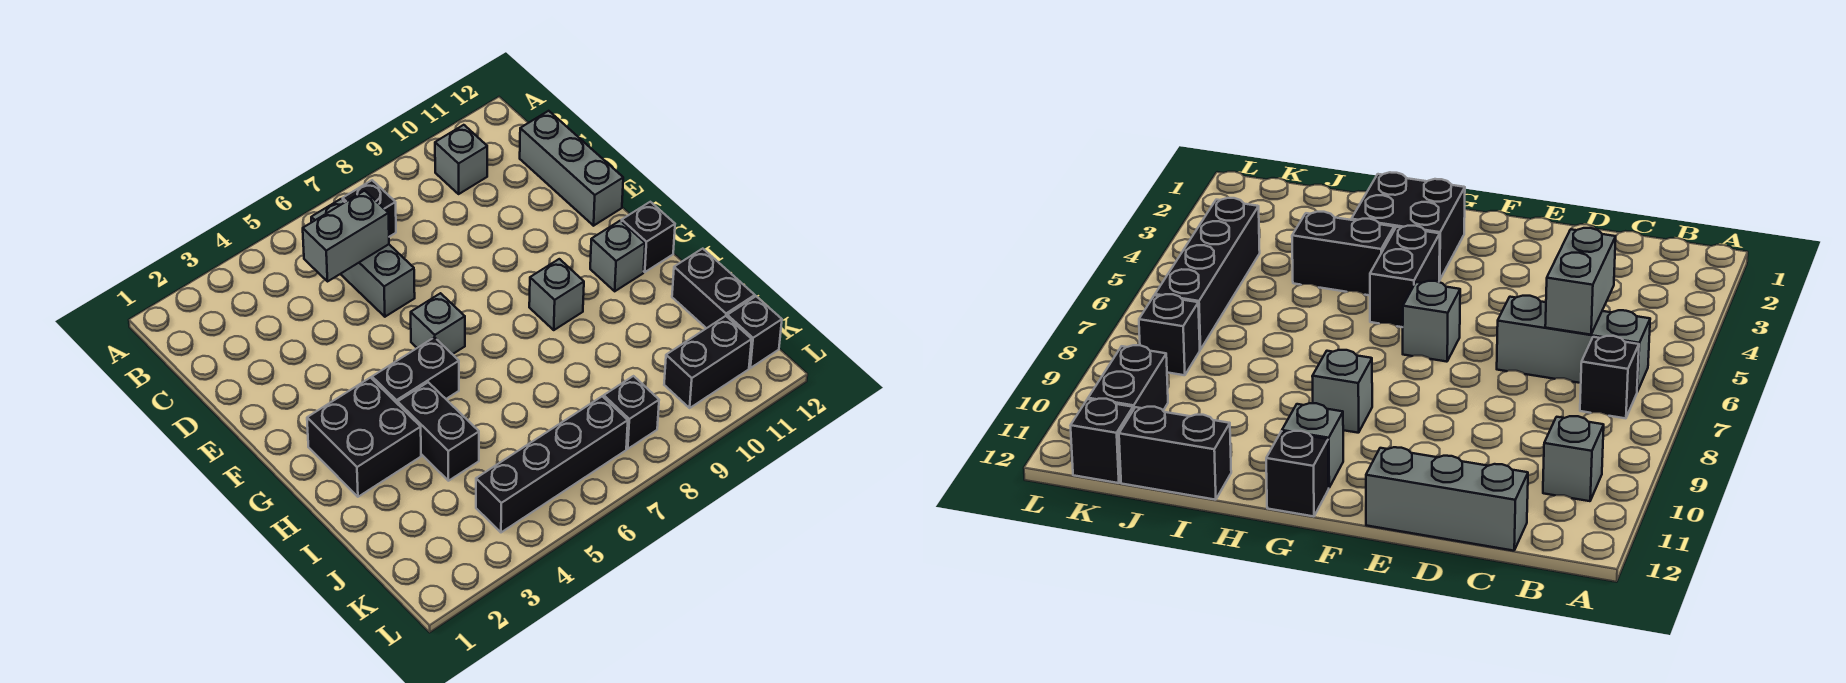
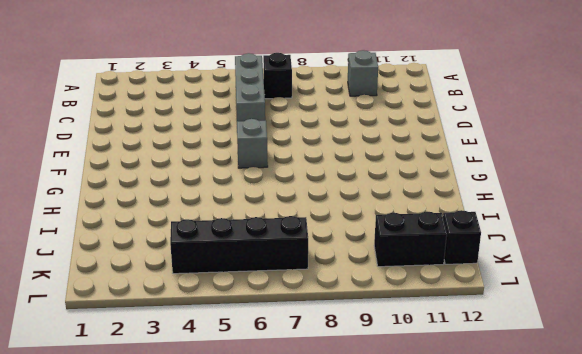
none -> grey 1x3 brick [520,111,623,226]
none -> black 2x2 brick [307,378,421,497]
none -> black 1x2 brick [372,337,459,404]

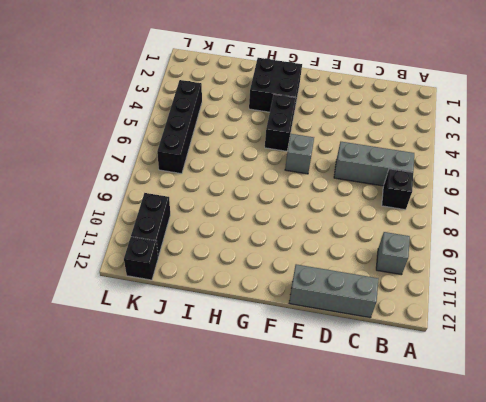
none -> grey 1x1 brick [529,259,584,330]
none -> grey 1x1 brick [590,221,645,291]
none -> black 1x1 brick [622,202,675,272]

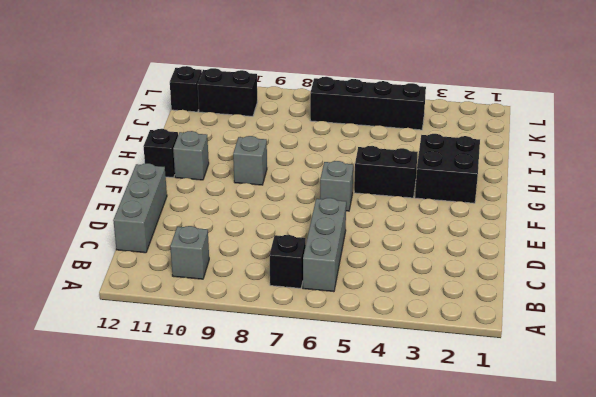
none -> black 1x2 brick [398,382,479,481]
none -> black 1x2 brick [672,249,755,328]
none -> black 1x1 brick [604,376,659,449]

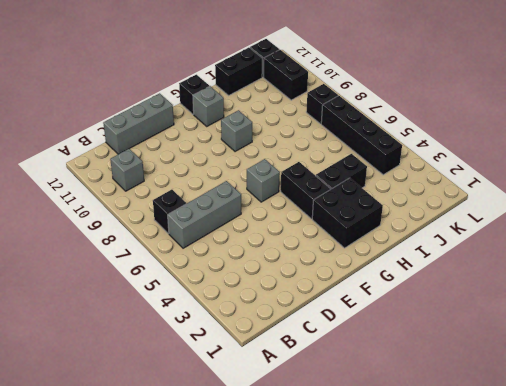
none -> grey 1x2 brick [303,191,389,281]

